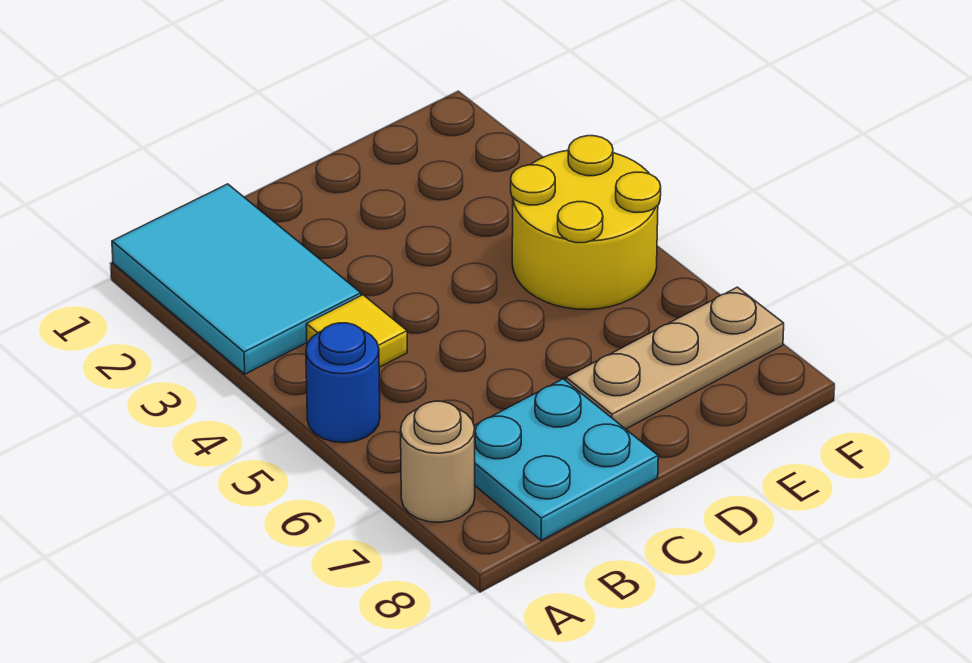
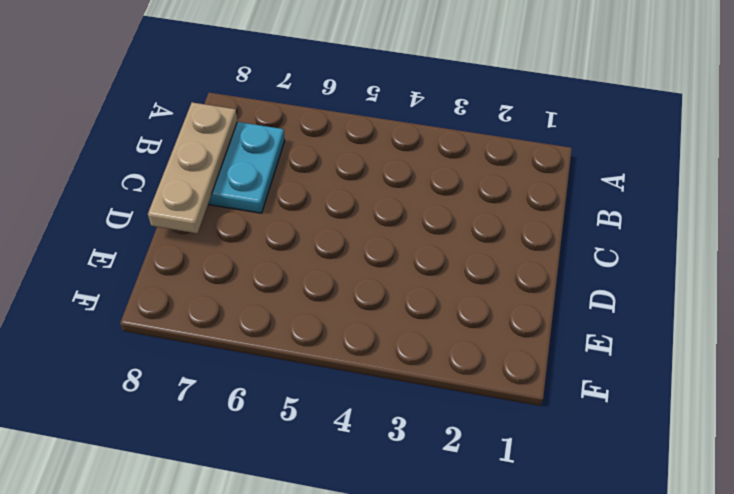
tan 1x3 plate [148,102,237,233] -> tan 1x3 plate moved to [566,287,784,429]
none -> cyan 2x3 tile [112,184,361,374]
none -> blue 1x1 round brick [306,323,380,443]

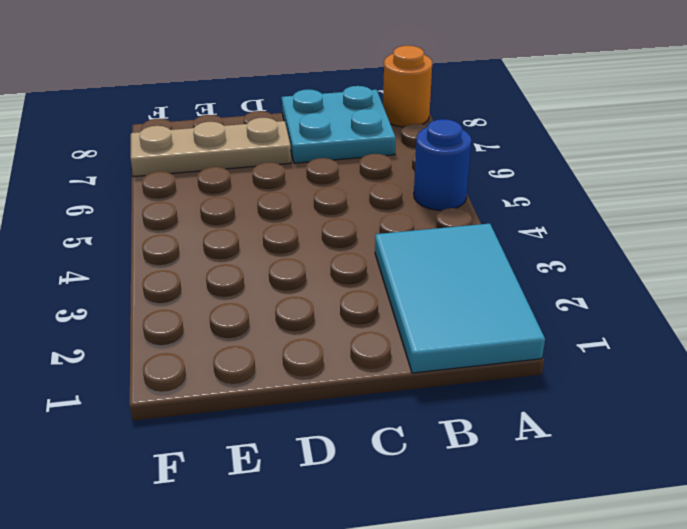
orange 1x1 round brick [383,46,432,127] -> none
none -> tan 1x1 round brick [401,401,475,522]
none -> yellow 1x1 tile [306,295,407,367]

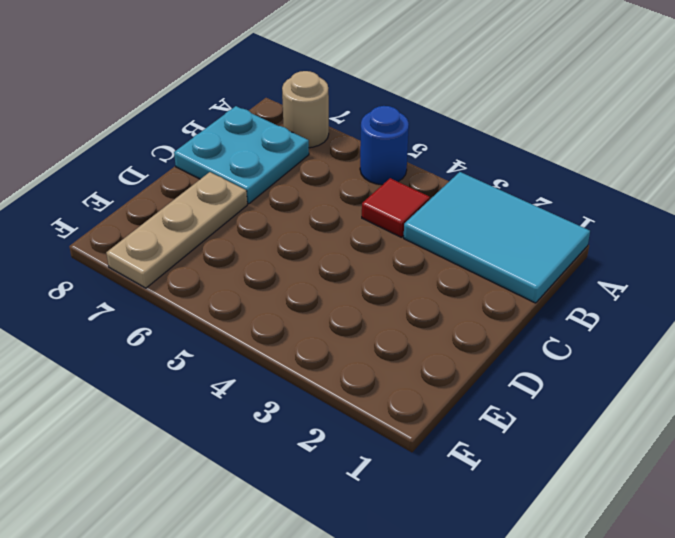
red 1x1 tile [362,178,430,237] -> yellow 1x1 tile [306,295,407,367]
none -> yellow 2x2 round brick [511,136,661,310]

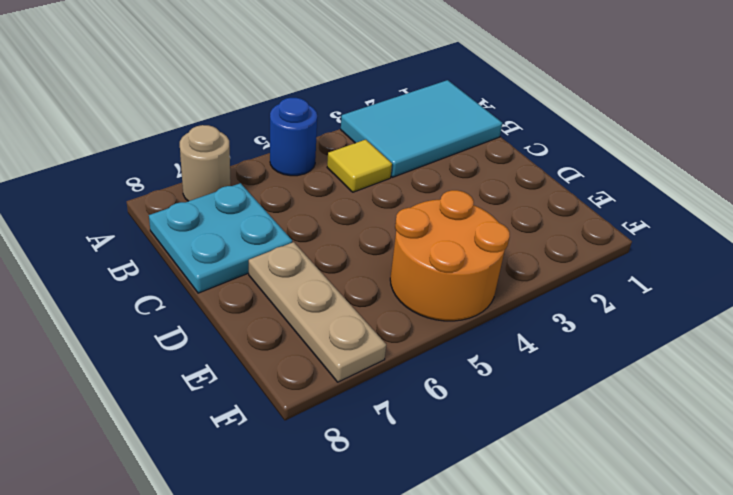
orange 2x2 round brick [390,190,510,321] -> yellow 2x2 round brick [511,136,661,310]

